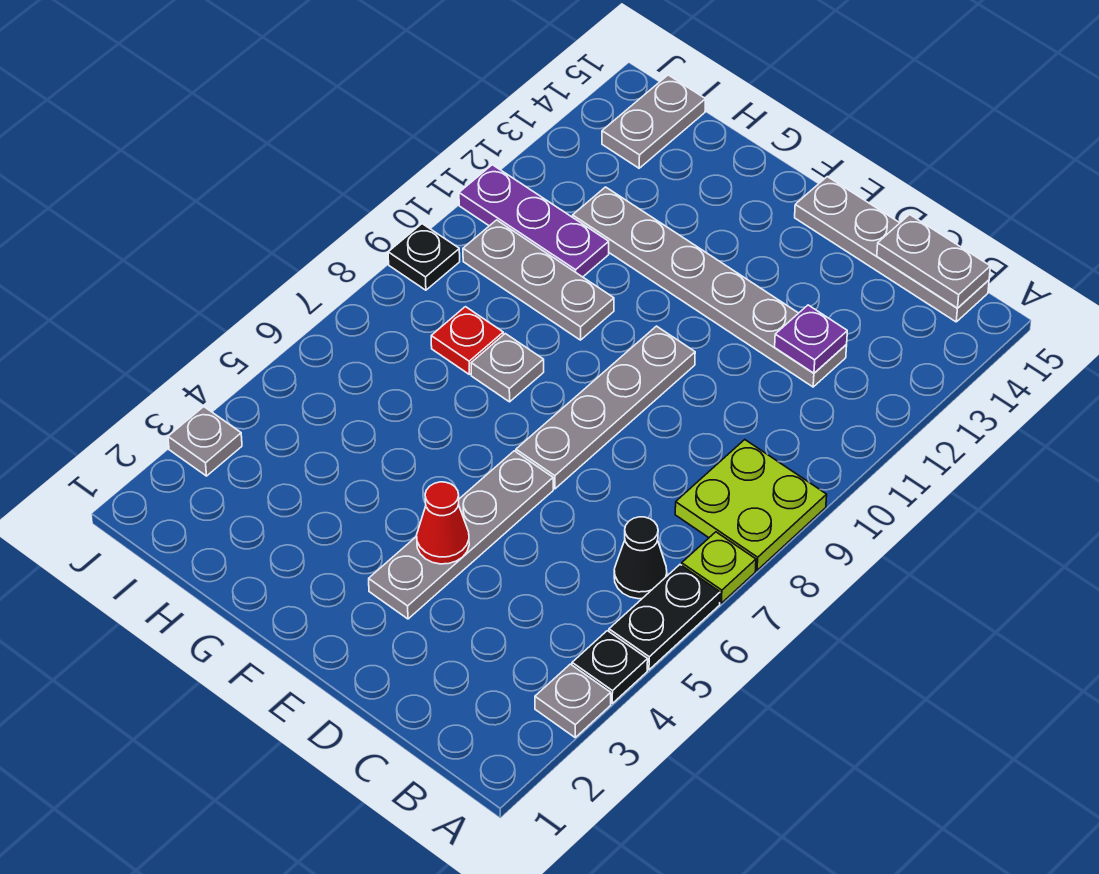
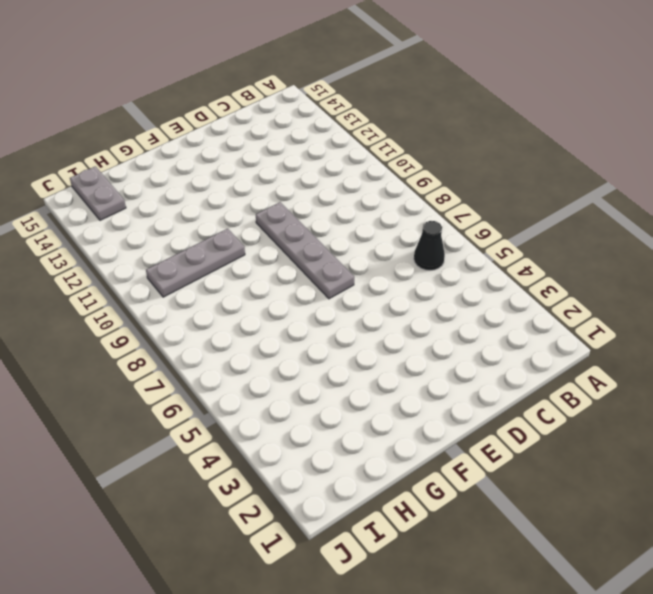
none -> grey 1x1 plate [535,664,611,737]
none -> black 1x1 plate [572,631,648,703]
none -> black 1x2 plate [609,565,720,670]

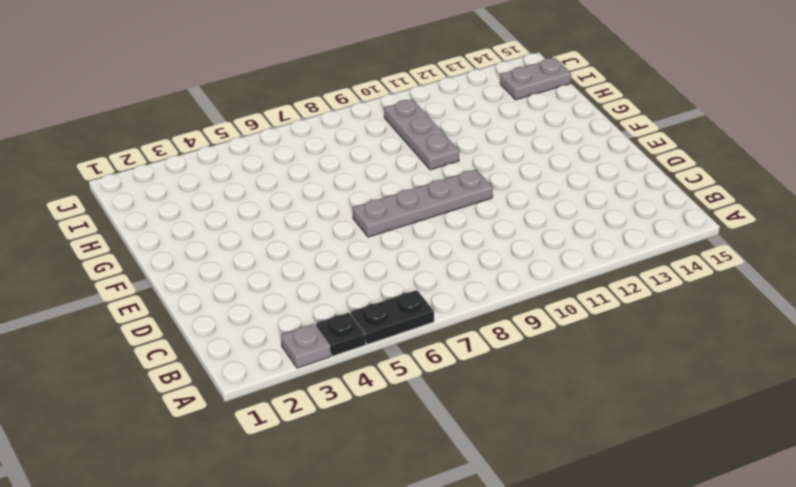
none -> lime 1x1 plate [682,532,756,603]
none -> lime 2x2 plate [675,440,827,570]
none -> black 1x1 cone [614,517,667,599]

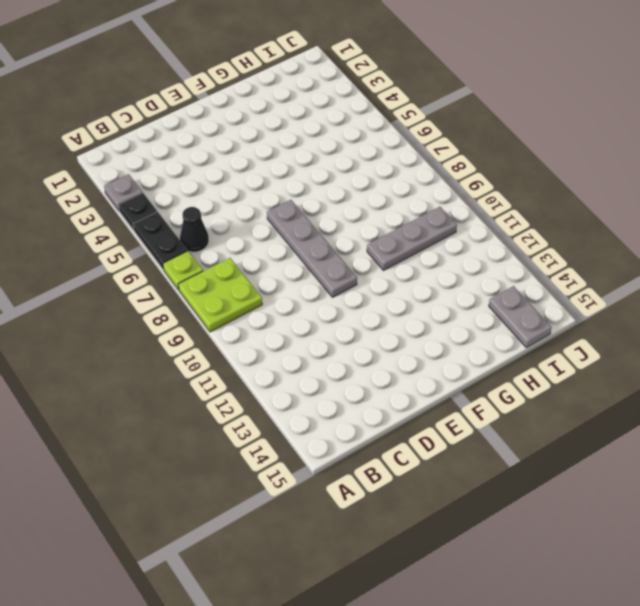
none -> grey 1x4 plate [795,177,989,322]
none -> grey 1x6 plate [573,187,847,387]
none -> grey 1x4 plate [369,451,553,619]

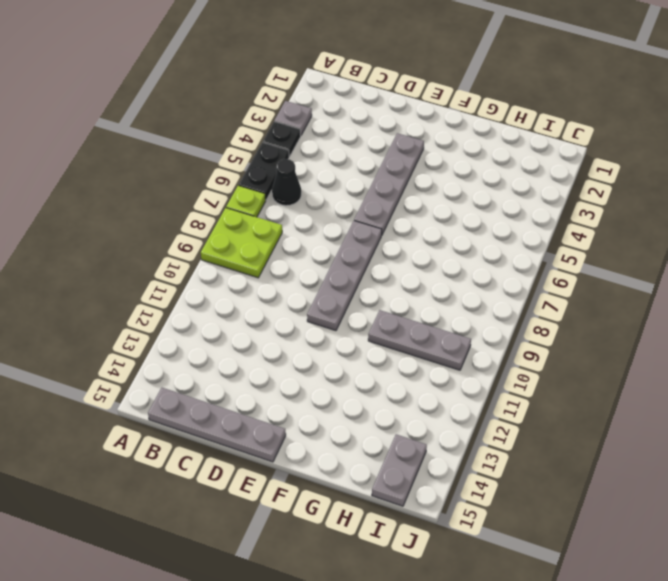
none -> grey 1x6 plate [573,187,847,387]
none -> grey 1x1 plate [471,334,544,402]
none -> red 1x1 plate [431,307,503,374]

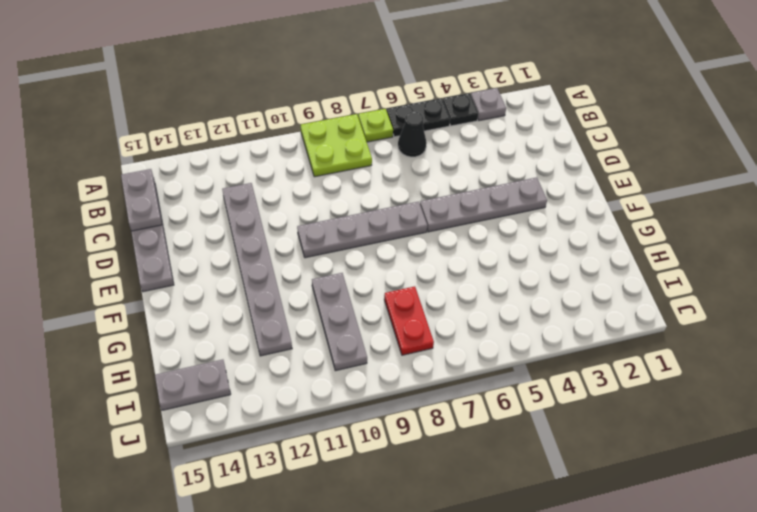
red 1x2 plate [384,286,434,355] -> red 1x1 plate [431,307,503,374]
none -> grey 1x1 plate [471,334,544,402]
none -> purple 1x3 plate [459,165,609,277]
none -> grey 1x1 plate [168,407,242,476]

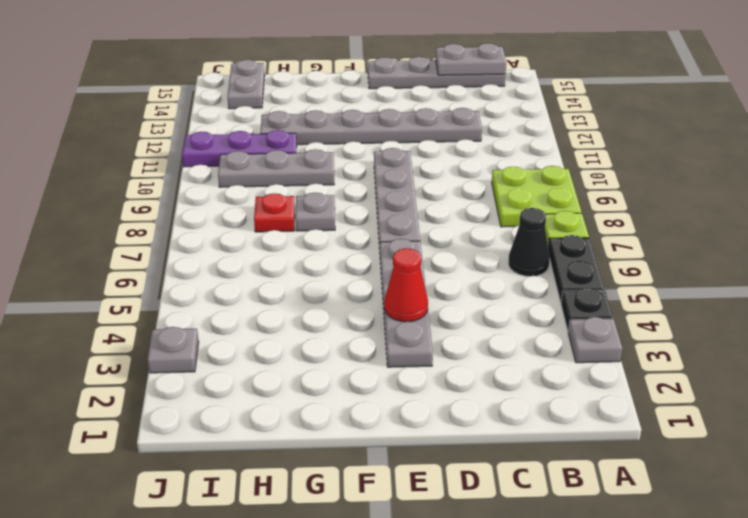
none -> black 1x1 plate [388,224,460,290]
none -> purple 1x1 plate [775,305,847,373]

